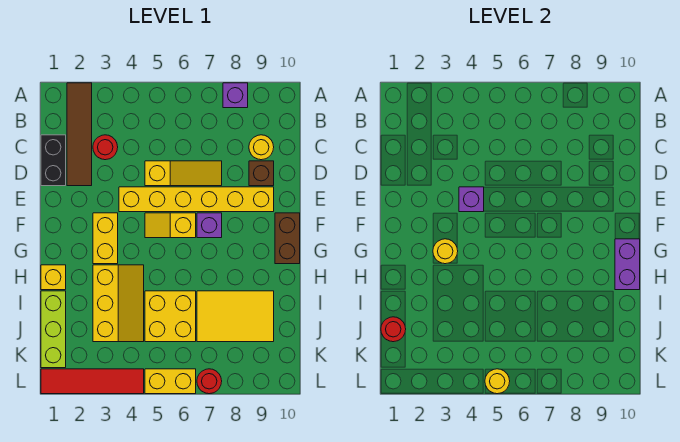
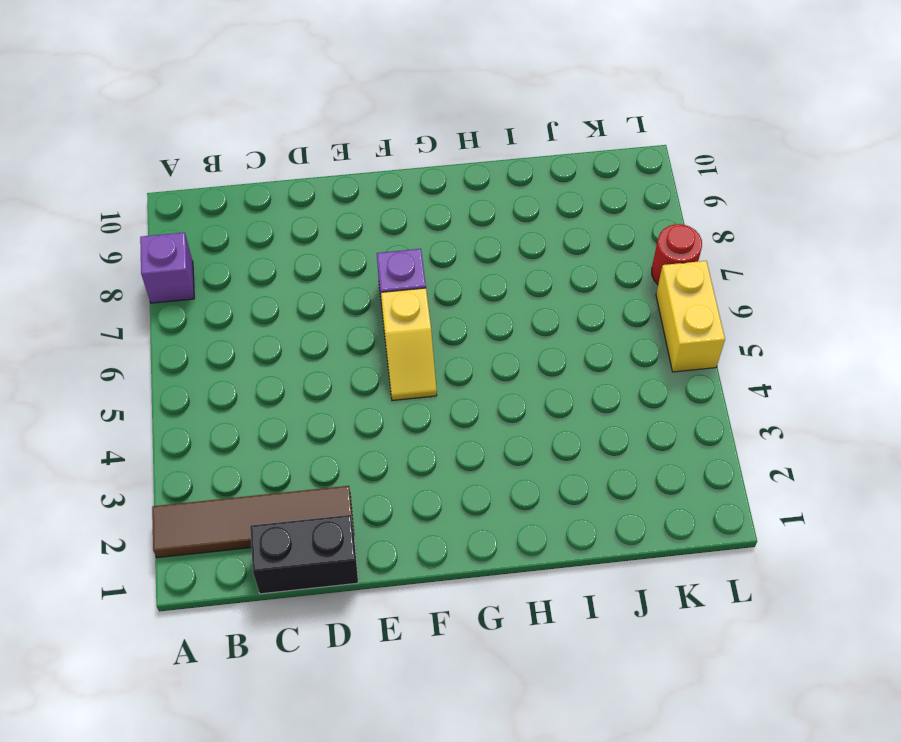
none -> red 1x1 round brick [93,135,118,160]
none -> yellow 1x1 round brick [249,135,274,160]
none -> yellow 1x3 slope [145,161,222,186]

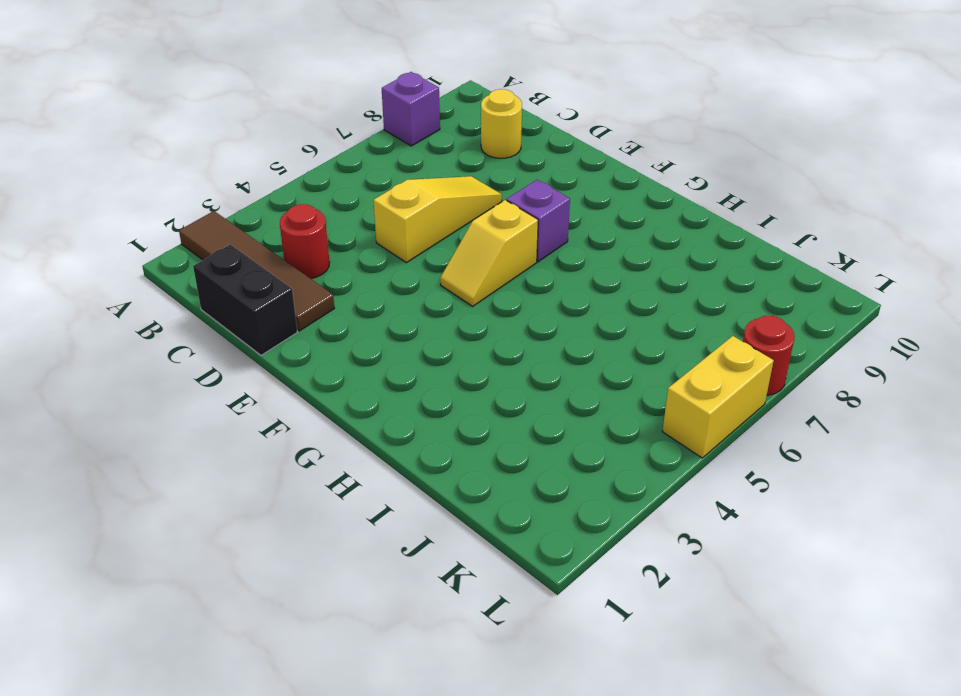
none -> brown 1x1 brick [249,161,274,186]
none -> yellow 1x6 brick [119,187,274,212]
none -> yellow 1x2 brick [93,213,118,264]

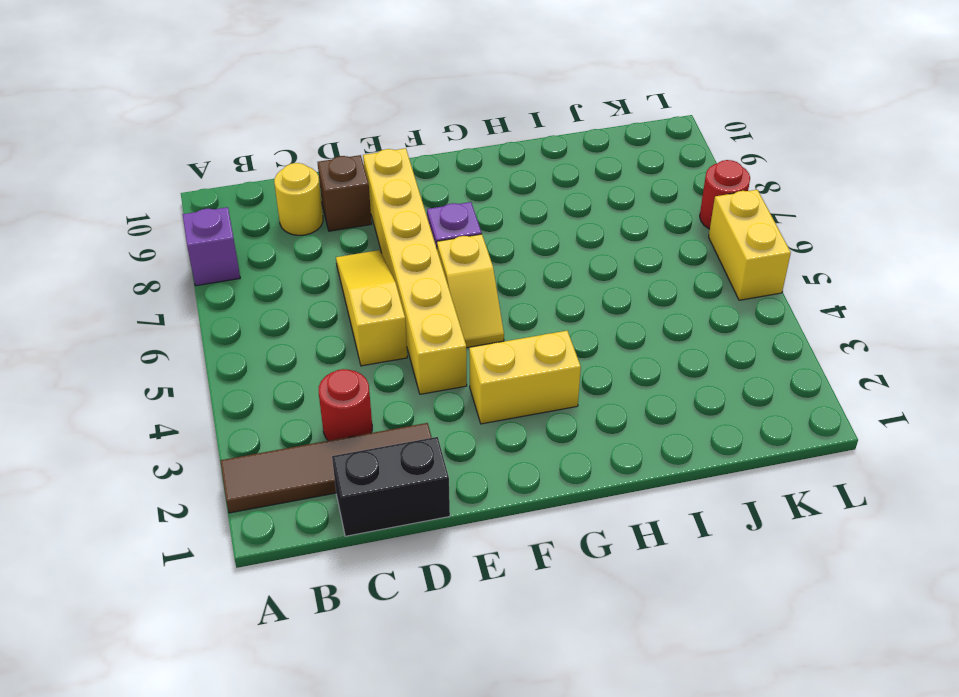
none -> brown 1x2 brick [275,213,300,264]
none -> yellow 1x1 brick [41,265,66,290]
none -> yellow 2x3 slope [93,265,144,342]

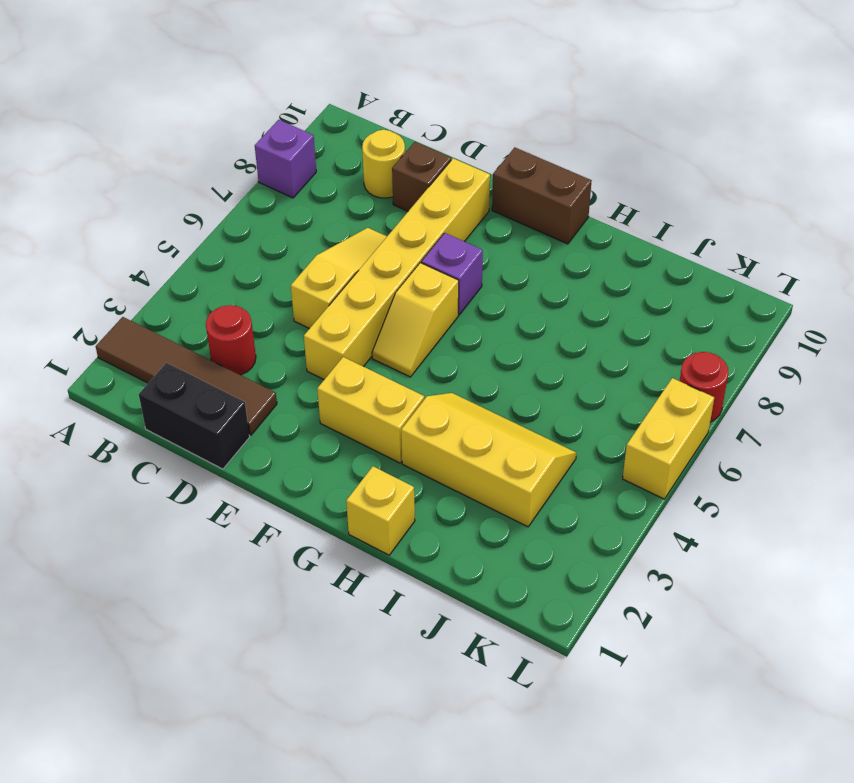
none -> lime 1x3 brick [41,291,66,368]
none -> yellow 2x2 brick [145,291,196,342]
none -> yellow 2x3 tile [197,291,274,342]

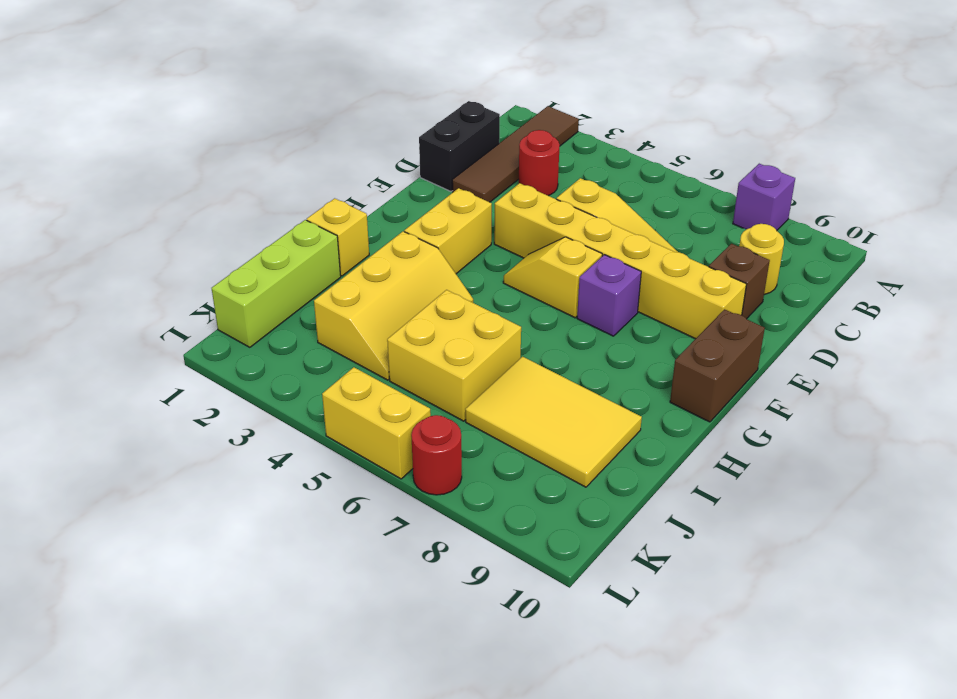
none -> red 1x4 tile [41,369,144,394]
none -> purple 1x1 brick [459,187,484,212]
none -> yellow 1x1 round brick [433,239,458,264]

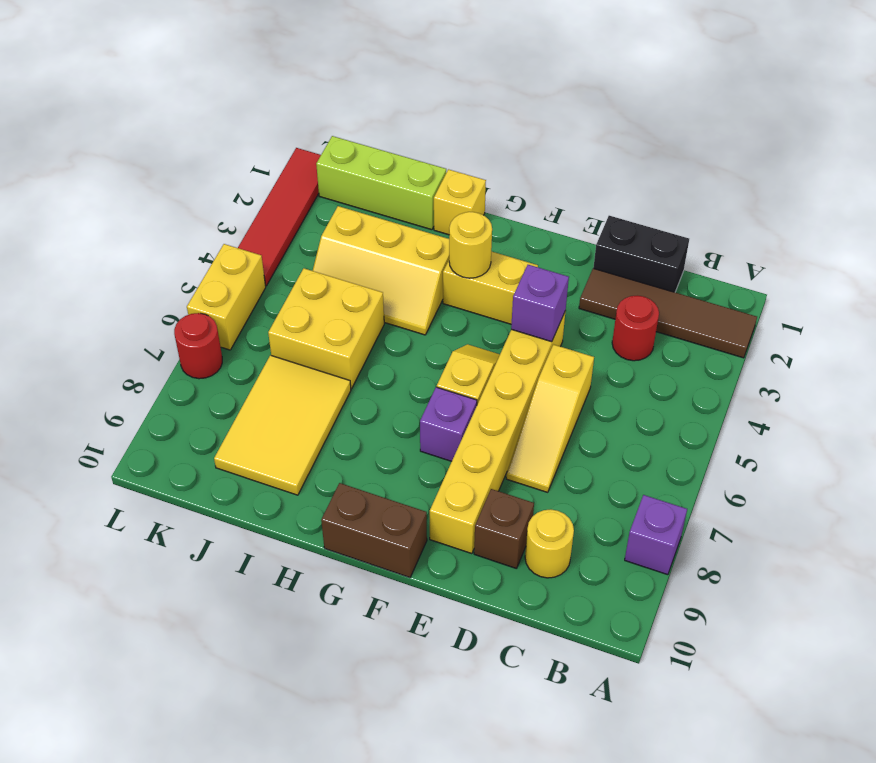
none -> purple 1x2 brick [615,239,640,290]
none -> red 1x1 round brick [381,317,406,342]
none -> yellow 1x1 round brick [485,369,510,394]

